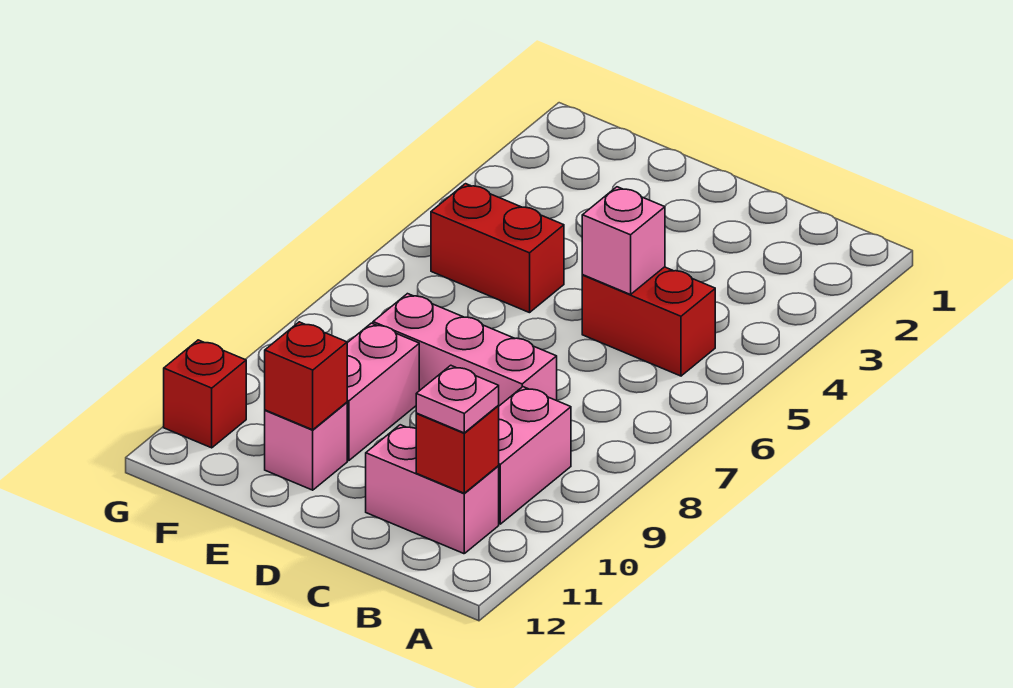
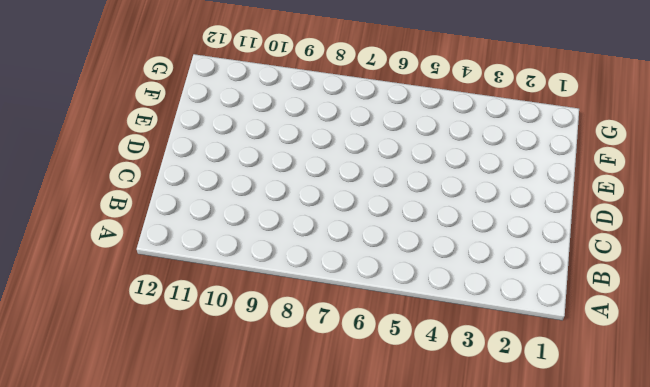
none -> red 1x2 brick [582,267,715,376]
none -> pink 1x2 brick [499,387,571,524]
none -> pink 1x2 brick [366,425,499,554]

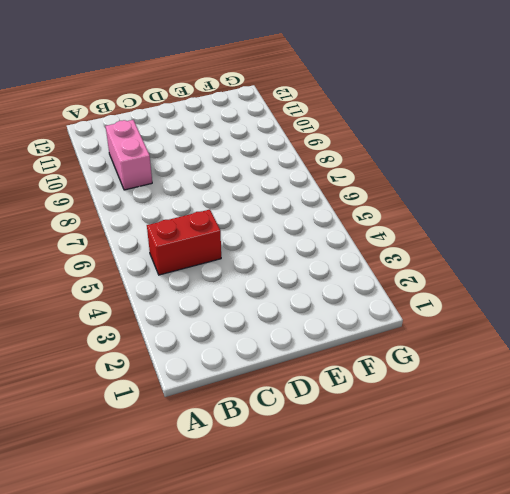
none -> pink 1x2 brick [366,425,499,554]
none -> pink 1x3 brick [373,294,557,406]
none -> red 1x2 brick [431,184,564,313]

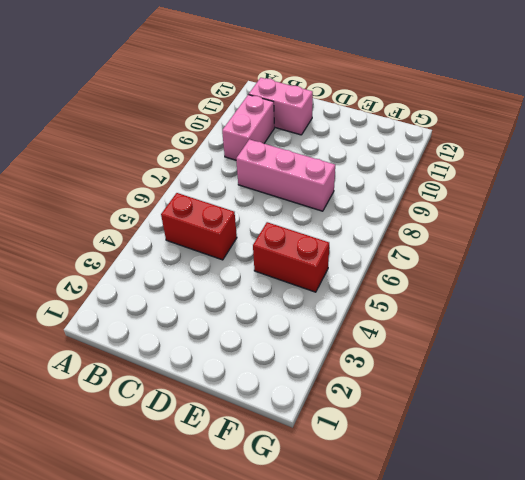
none -> pink 1x2 brick [347,323,419,461]
none -> pink 1x1 brick [265,402,347,490]
none -> red 1x1 brick [164,340,246,448]

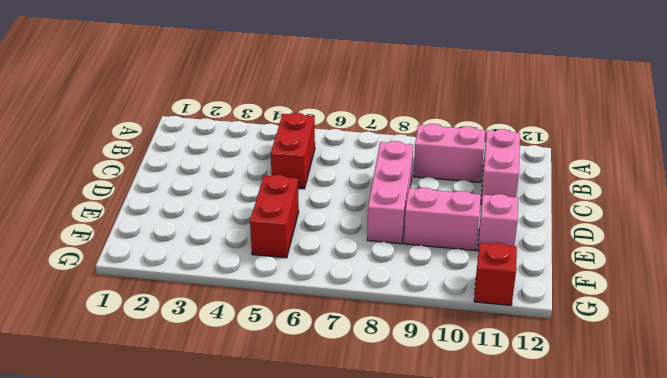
none -> red 1x1 brick [416,406,499,493]
none -> pink 1x1 brick [582,187,665,295]
none -> red 1x1 brick [265,322,347,430]

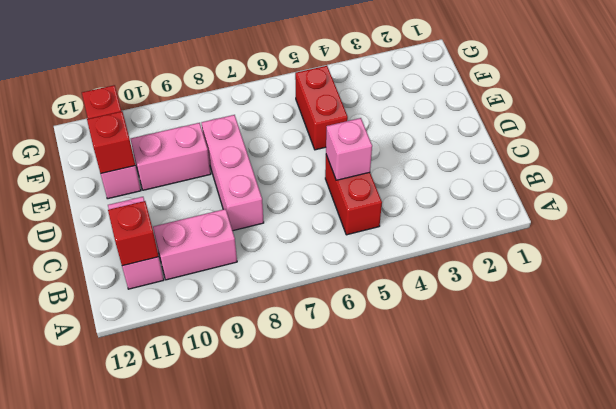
none -> pink 1x1 plate [416,365,499,433]

